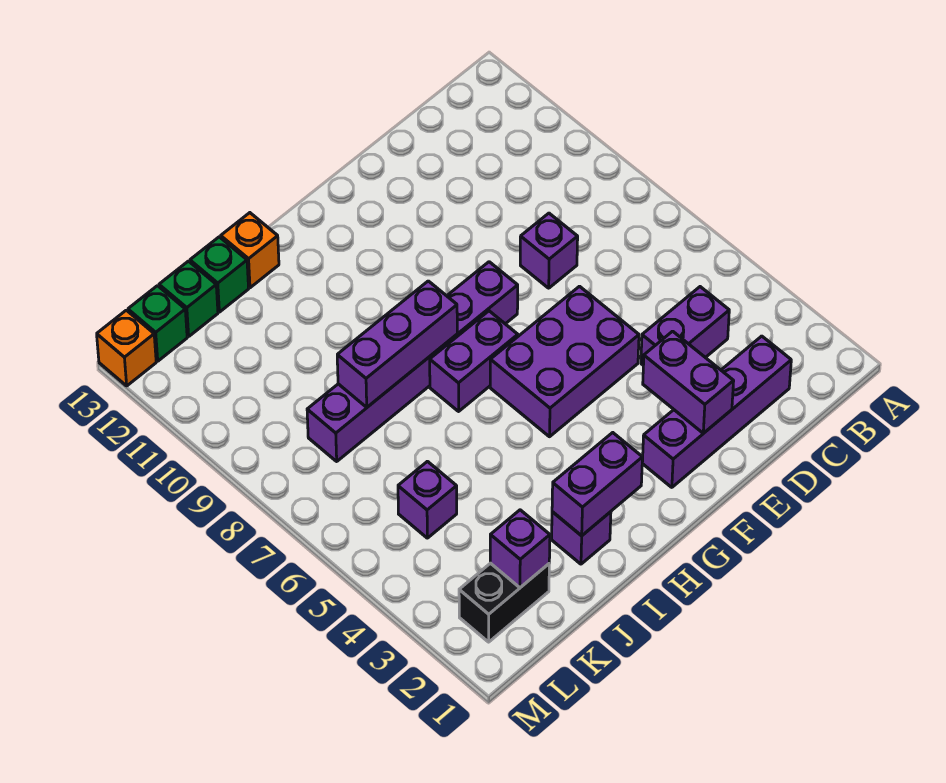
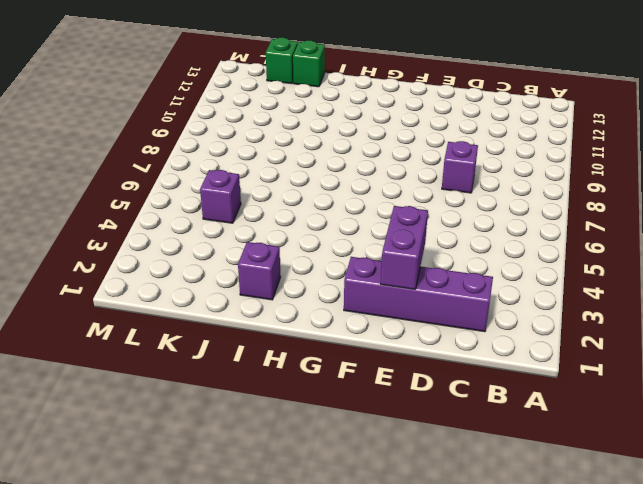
none -> purple 1x2 brick [641,287,729,365]
none -> purple 2x3 brick [490,286,639,437]
none -> purple 1x6 brick [307,262,518,461]

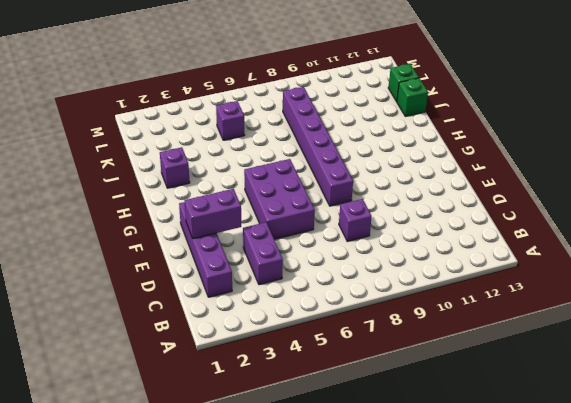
none -> purple 1x2 brick [430,311,518,411]
none -> orange 1x1 brick [221,213,279,288]
none -> black 1x2 brick [459,563,549,642]

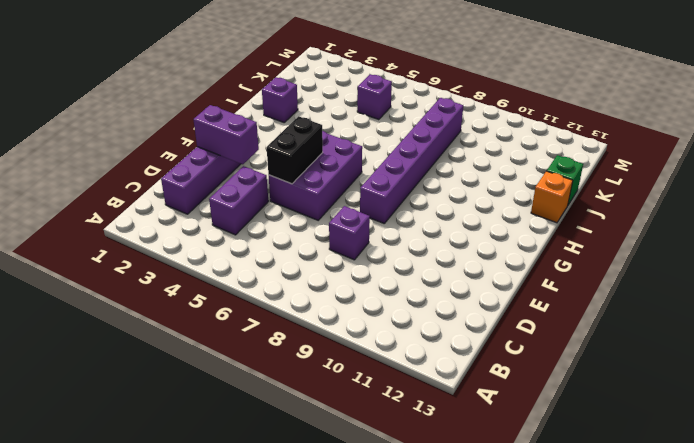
black 1x2 brick [267,116,323,184] -> black 1x2 brick moved to [459,563,549,642]
none -> purple 1x2 brick [430,311,518,411]
none -> green 1x1 brick [159,261,218,336]
none -> green 1x1 brick [128,286,187,361]

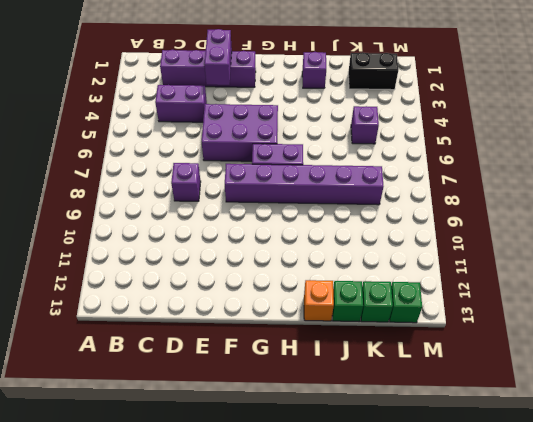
none -> orange 1x1 brick [97,310,156,386]
none -> purple 1x2 brick [552,433,642,536]
none -> purple 1x3 brick [337,281,457,407]

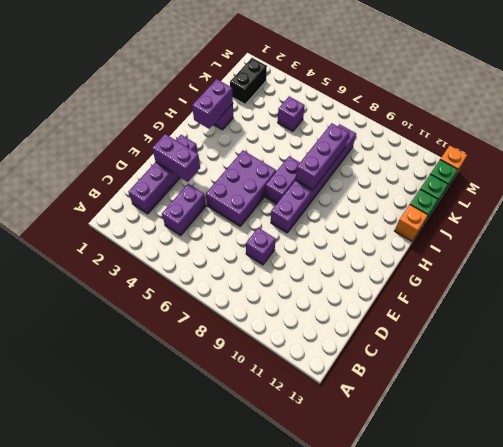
none -> purple 1x1 brick [490,510,550,588]

